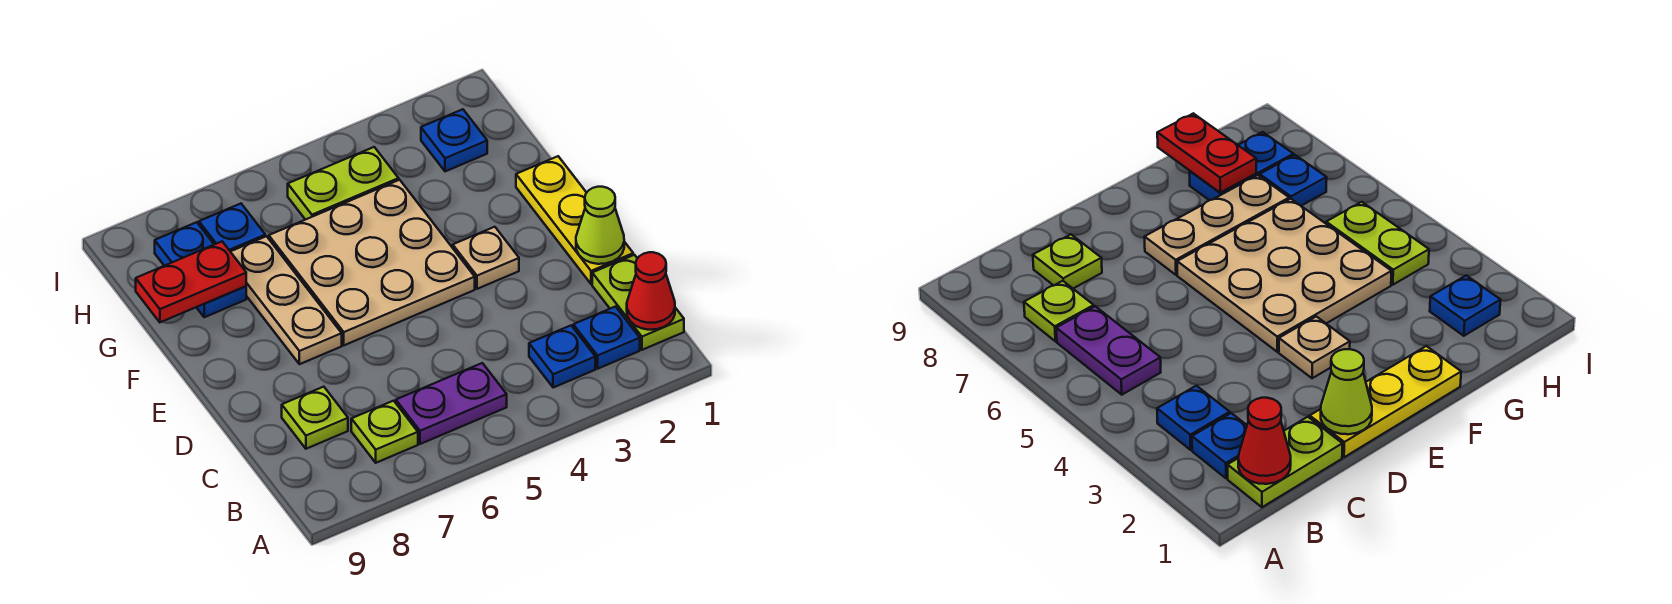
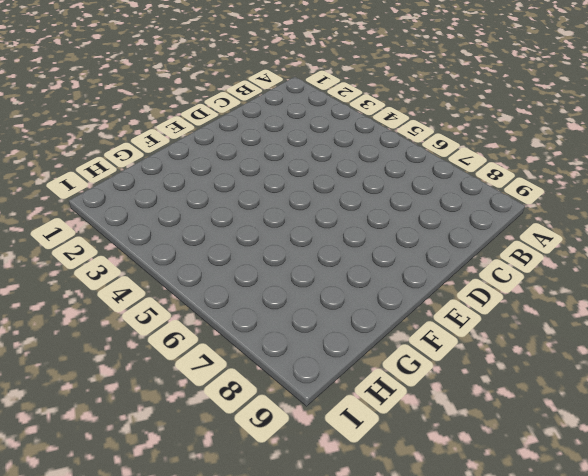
none -> lime 1x2 plate [592,255,684,350]
none -> blue 1x1 plate [573,307,640,369]
none -> blue 1x1 plate [529,326,595,388]

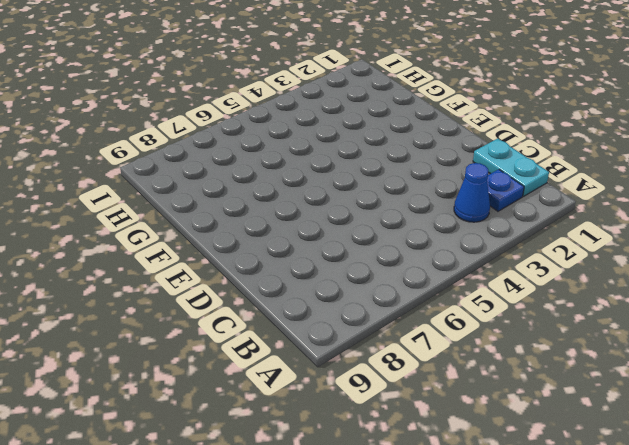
cyan 1x2 plate [473,138,549,196] -> lime 1x2 plate [592,255,684,350]
blue 1x1 cone [454,163,490,222] -> blue 1x1 plate [529,326,595,388]
none -> purple 1x2 plate [396,363,507,444]
none -> lime 1x1 plate [351,401,418,463]
none -> lime 1x1 plate [282,387,348,449]

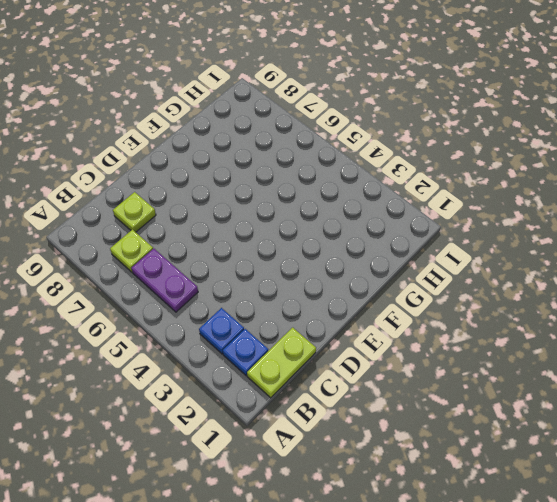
none -> yellow 1x3 plate [516,156,633,284]
none -> tan 1x1 plate [453,227,519,289]
none -> tan 3x3 plate [269,180,475,345]

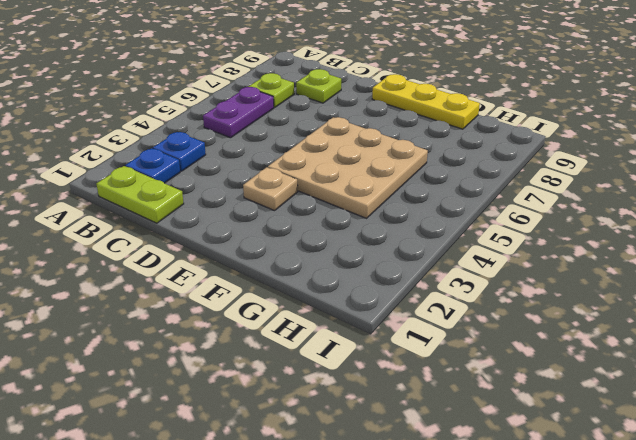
yellow 1x3 plate [372,74,480,129] -> yellow 1x3 plate moved to [516,156,633,284]
none -> tan 1x3 plate [230,236,342,364]
none -> blue 1x2 plate [155,222,246,317]
none -> blue 1x1 plate [421,109,487,171]

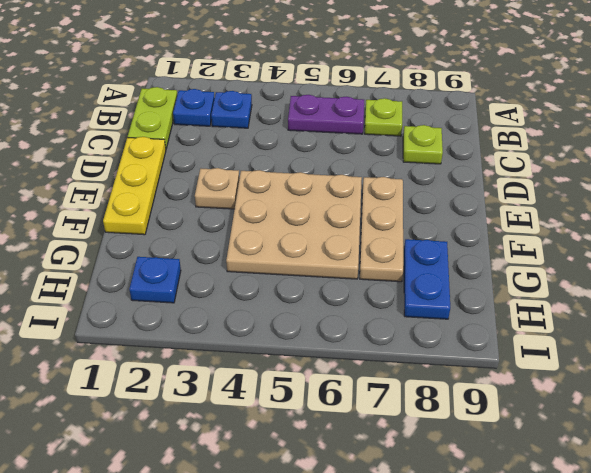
none -> lime 1x2 plate [288,147,399,220]
none -> blue 1x1 plate [199,204,265,251]
none -> red 1x1 cone [627,252,675,330]

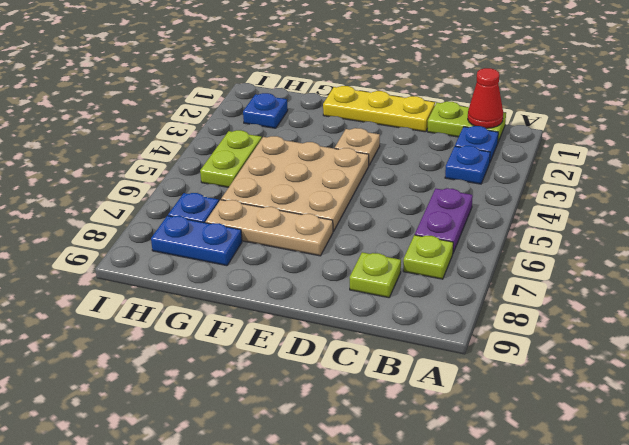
none -> lime 1x1 cone [576,187,624,264]
none -> red 1x2 plate [136,242,246,322]

